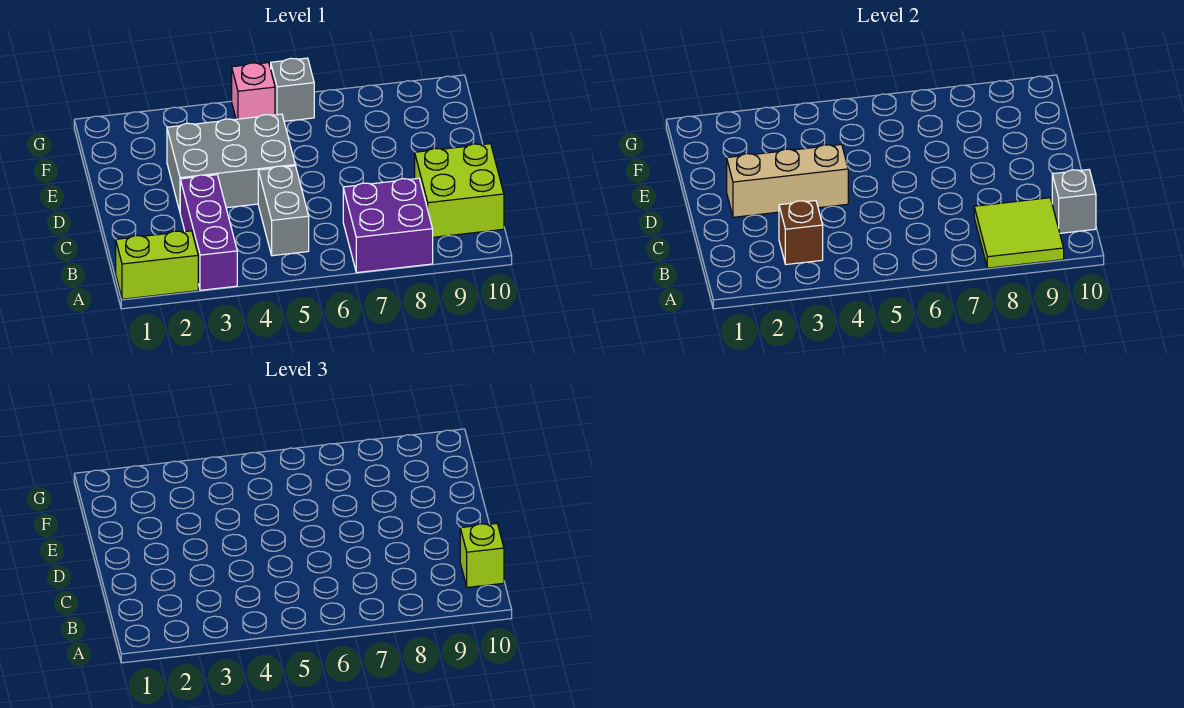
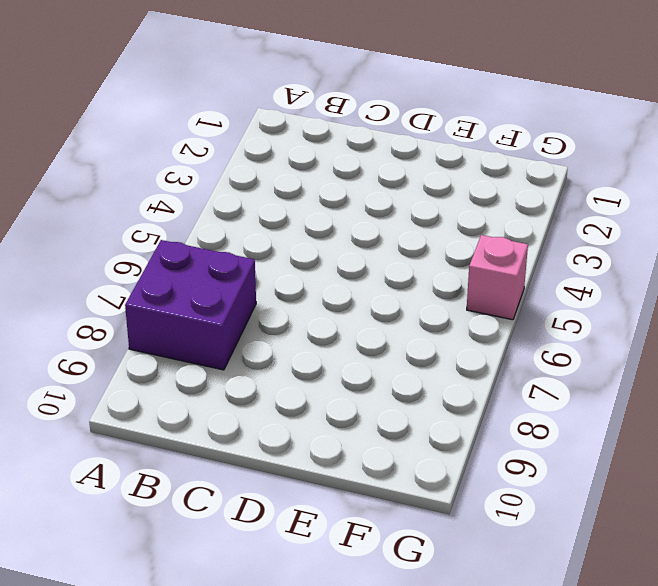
none -> lime 1x2 brick [116,231,198,299]
none -> purple 1x3 brick [180,175,237,290]
none -> grey 1x2 brick [258,166,309,256]

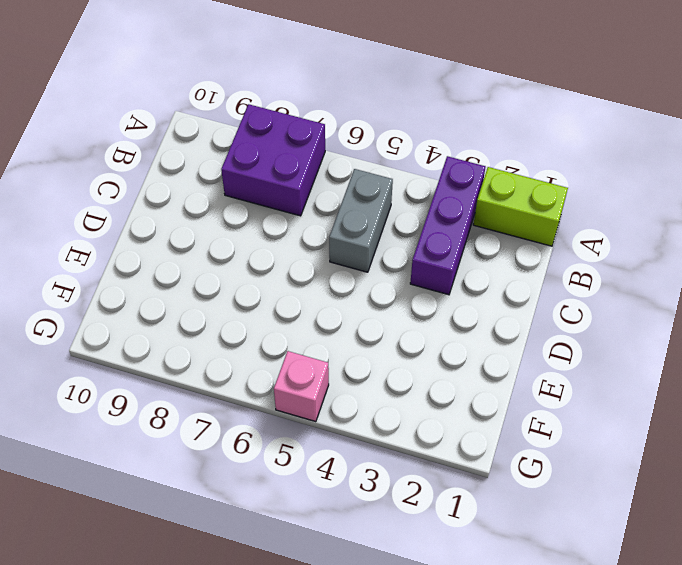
none -> lime 2x2 brick [415,144,504,237]
none -> grey 2x3 brick [167,114,295,211]
none -> grey 1x1 brick [271,58,314,121]

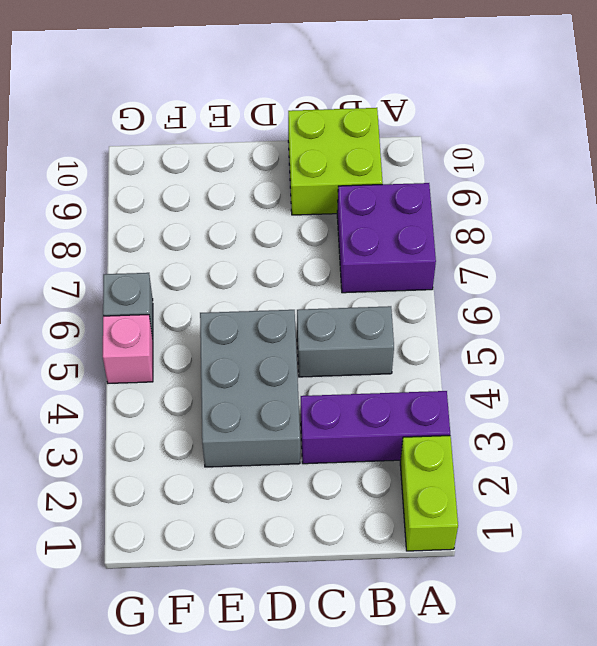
none -> lime 2x2 tile [974,198,1064,268]
none -> brown 1x1 brick [779,201,823,264]
none -> grey 1x1 brick [1052,170,1096,233]

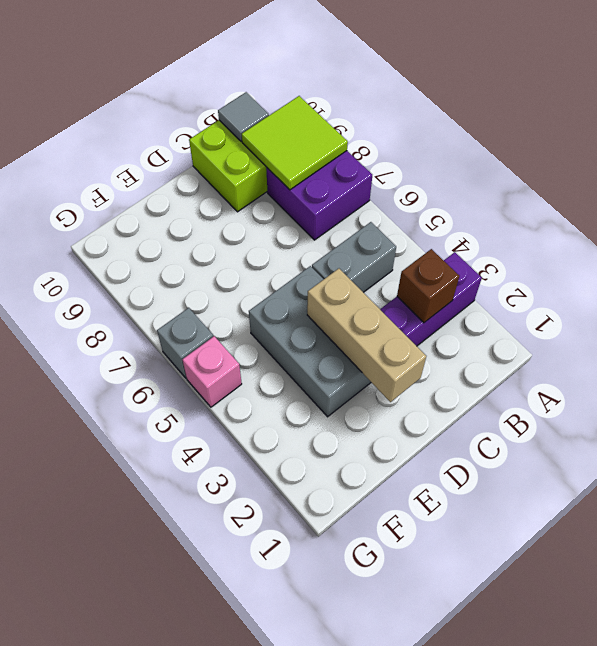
grey 1x1 tile [218,92,269,142] -> grey 1x1 brick [1052,170,1096,233]
none -> lime 1x2 brick [116,231,198,299]
none -> lime 1x1 brick [460,524,504,587]

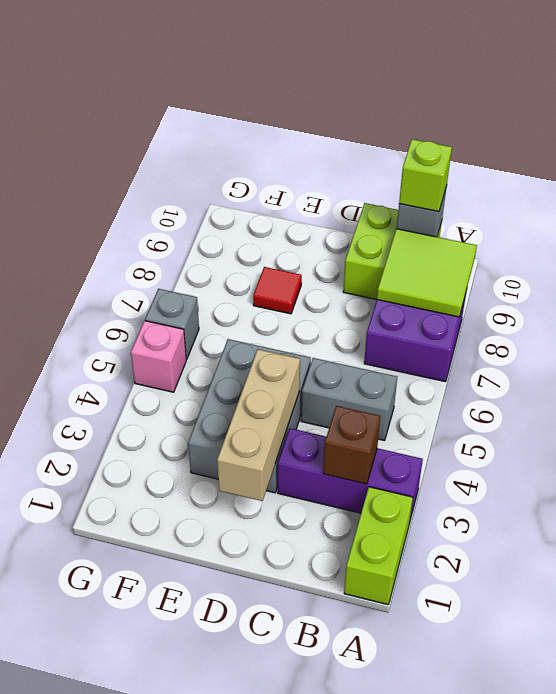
red 1x1 tile [253,267,302,314] -> none

